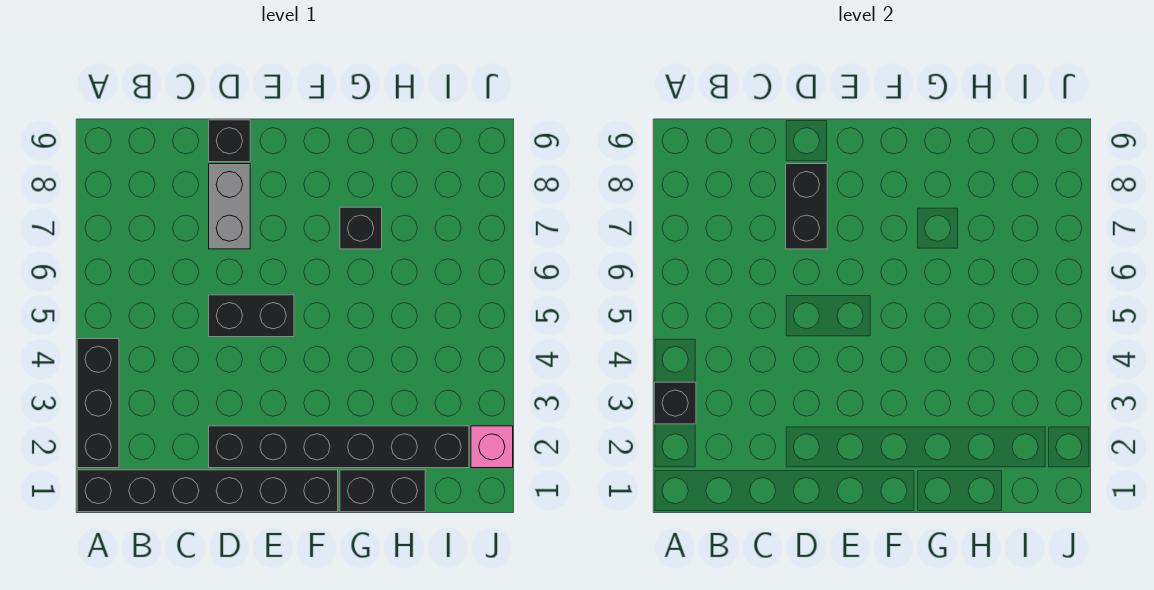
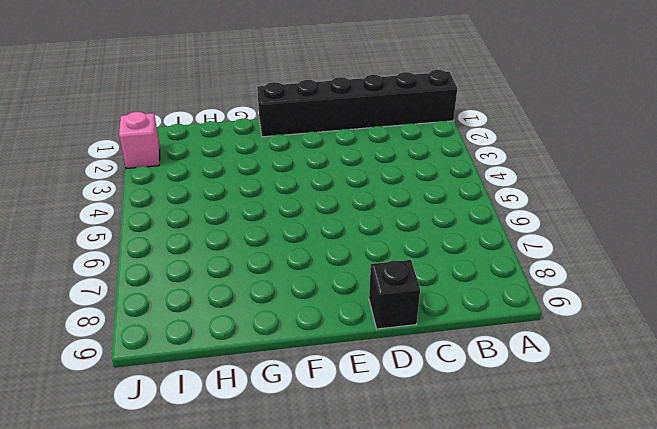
none -> black 1x3 brick [77,339,119,468]
none -> black 1x6 brick [209,426,469,468]

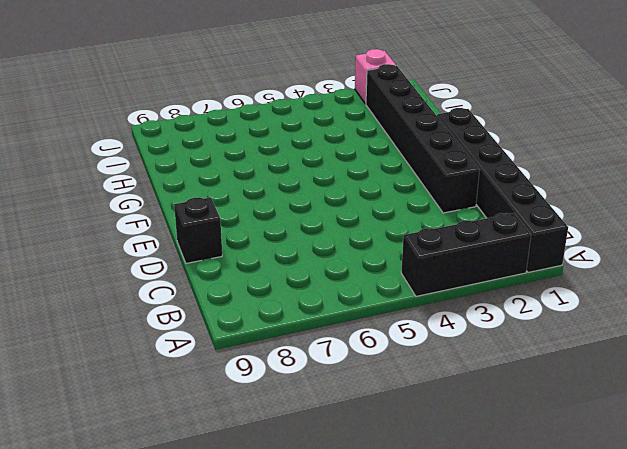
none -> black 1x2 brick [209,295,294,337]
none -> grey 1x2 brick [209,164,250,249]

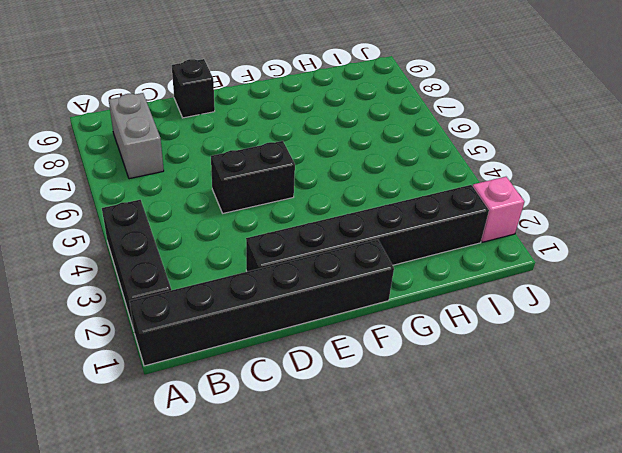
grey 1x2 brick [109,93,164,179] -> grey 1x2 brick moved to [209,164,250,249]
none -> black 1x2 brick [340,470,425,512]
none -> black 1x1 brick [340,207,382,249]

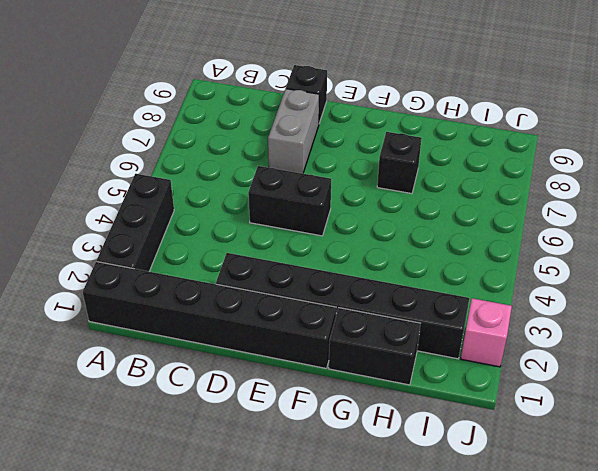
none -> black 1x1 brick [654,382,696,424]
none -> black 1x2 brick [786,164,827,249]

